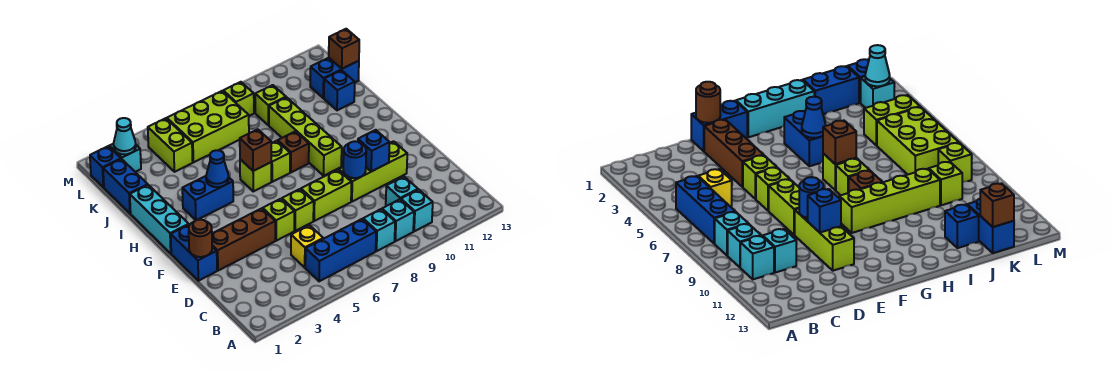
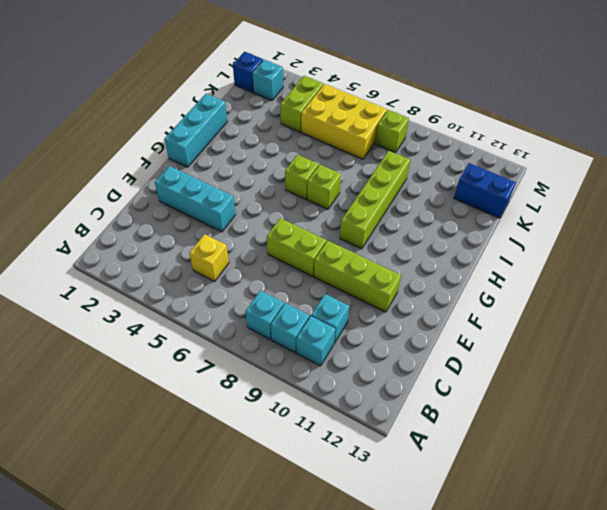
cyan 1x3 brick [155,166,236,232] -> brown 1x3 brick [212,208,275,271]
yellow 2x3 brick [301,84,387,159] -> lime 2x3 brick [167,91,249,162]
none -> blue 1x3 brick [305,219,376,281]
none -> blue 1x2 brick [171,225,217,281]
none -> lime 1x1 brick [263,199,294,241]
none -> lime 1x1 brick [282,189,314,231]

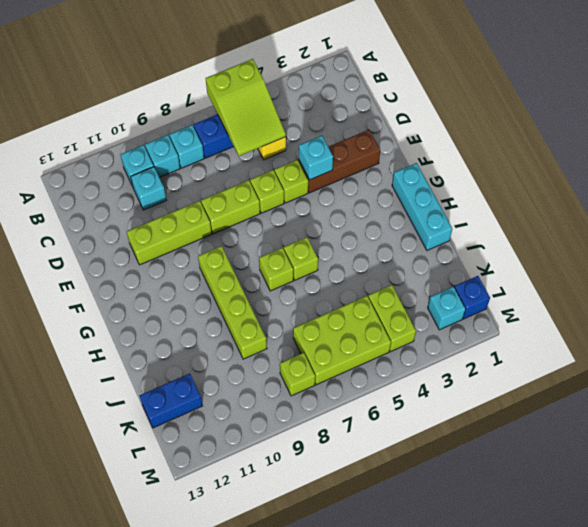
lime 2x3 slope [205,59,286,156] -> none
cyan 1x1 brick [299,136,333,180] -> none
none -> blue 1x2 brick [171,225,217,281]
none -> blue 1x2 brick [182,176,233,220]
none -> brown 1x1 brick [278,131,309,172]
none -> blue 1x2 brick [103,159,148,213]

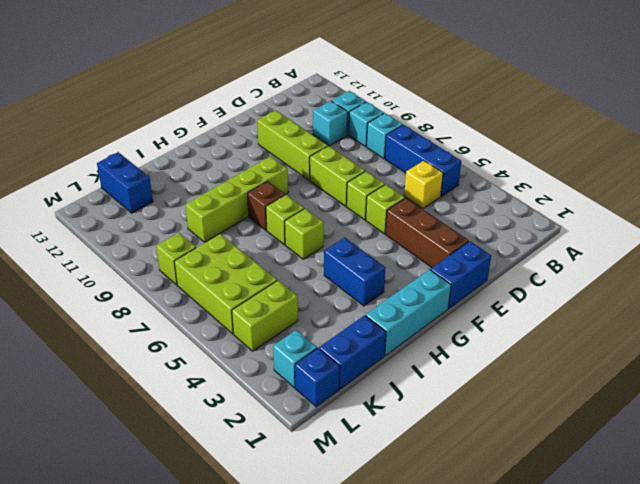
none -> blue 1x1 brick [324,70,355,110]
none -> lime 1x1 brick [255,85,286,125]
none -> brown 1x1 round brick [189,220,212,257]
none -> blue 1x1 round brick [343,141,366,178]

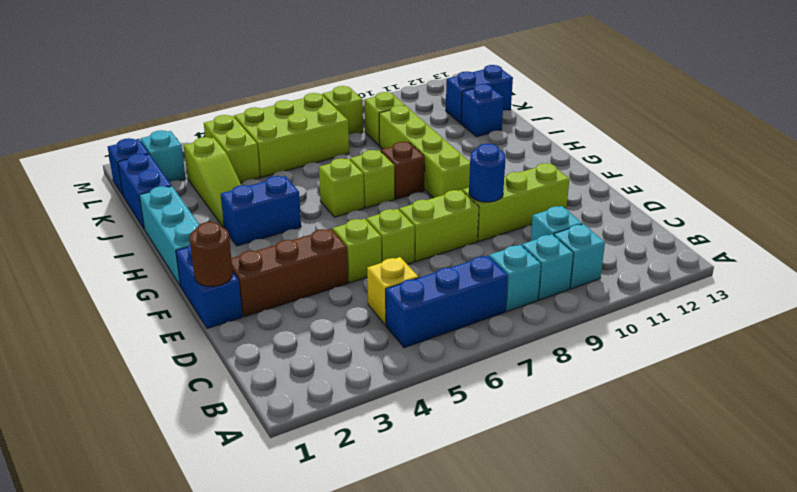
lime 1x3 slope [184,137,241,227] -> none
none -> blue 1x1 brick [358,130,390,172]
none -> blue 1x1 cone [206,150,229,187]
none -> brown 1x1 brick [240,129,271,171]
none -> brown 1x1 brick [329,29,359,69]

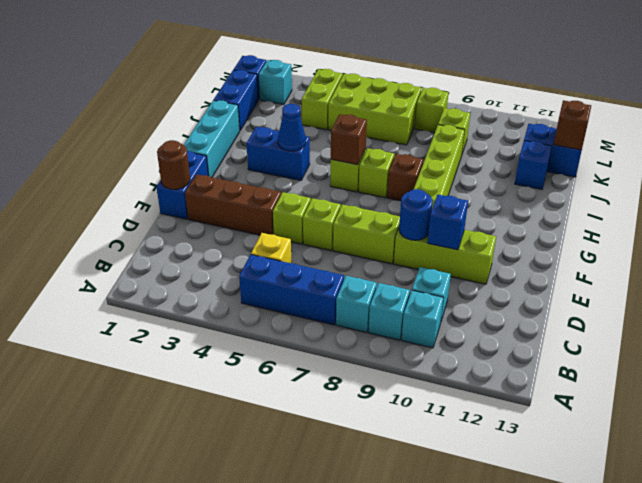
none -> cyan 1x1 cone [113,118,136,154]

